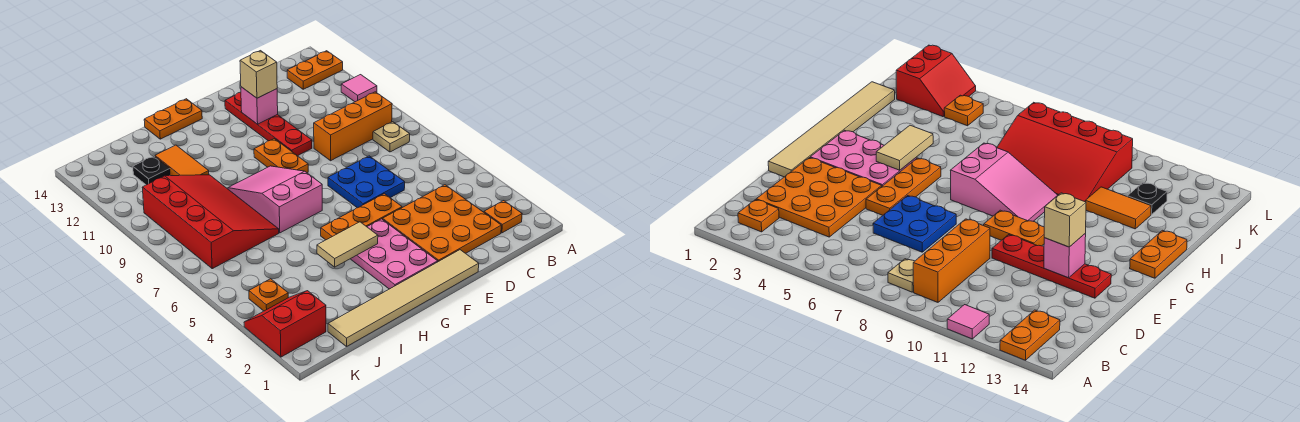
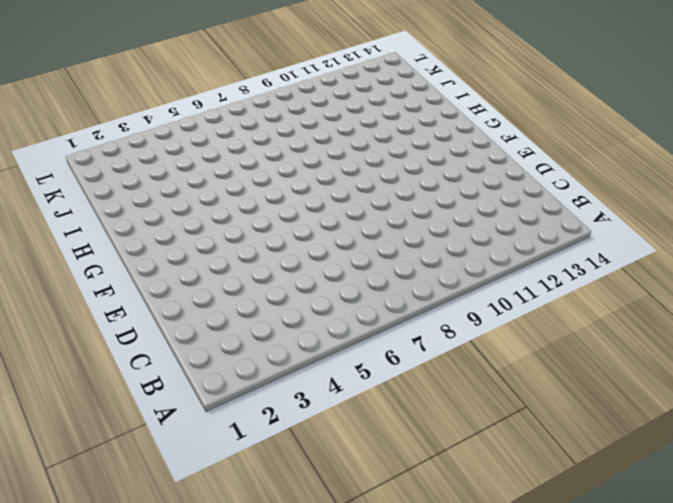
none -> pink 1x1 tile [341,75,377,102]
none -> orange 1x2 plate [287,51,343,89]
none -> orange 1x1 plate [484,201,522,233]

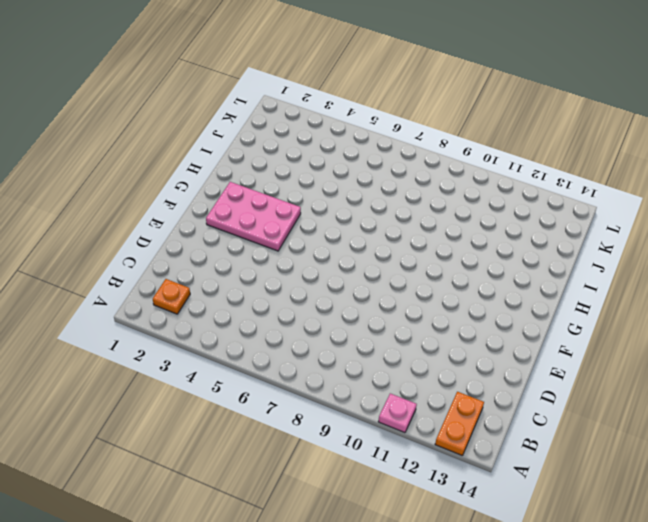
pink 1x1 plate [378,393,417,433] -> pink 1x1 tile [341,75,377,102]
none -> tan 1x1 plate [373,122,410,152]
none -> orange 1x3 brick [314,92,392,161]
none -> orange 3x3 plate [383,185,501,262]

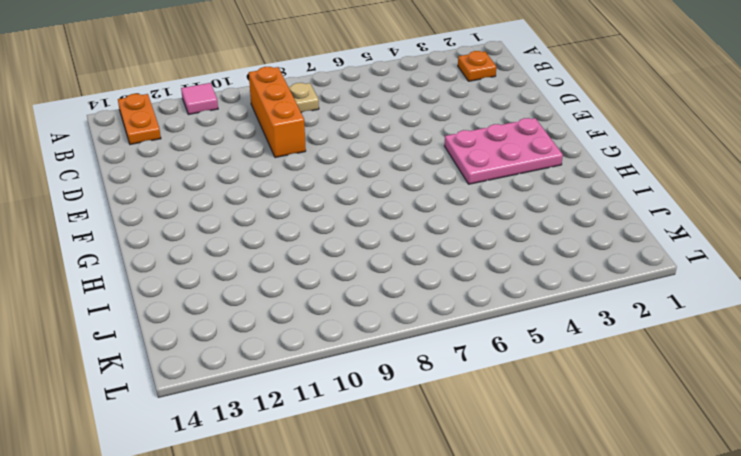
none -> orange 3x3 plate [383,185,501,262]
none -> blue 2x2 plate [328,156,405,208]
none -> tan 1x6 tile [328,250,479,347]

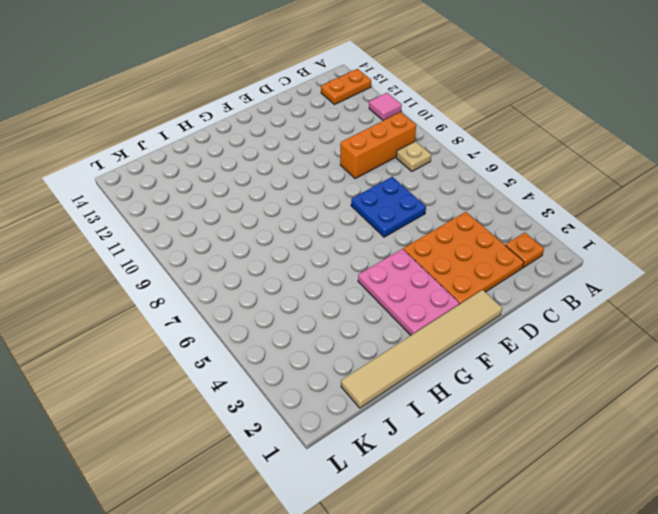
none -> orange 1x3 plate [321,194,402,240]
none -> red 1x4 plate [225,92,312,156]
none -> orange 1x2 plate [254,139,308,173]

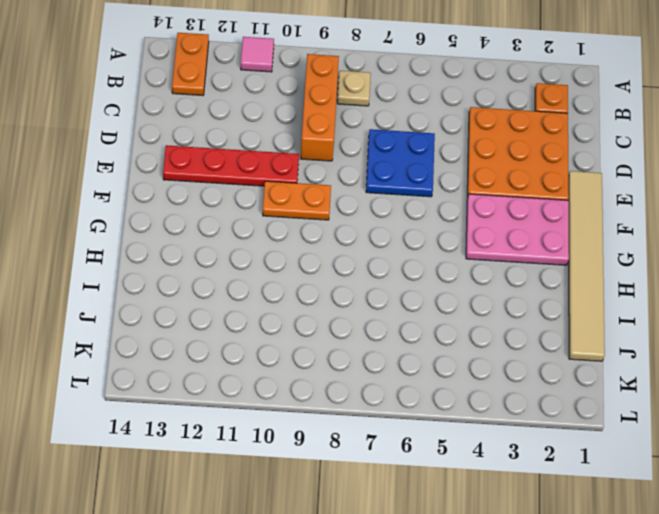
none -> orange 1x3 plate [321,194,402,240]
none -> pink 2x3 slope [228,166,322,233]
none -> orange 1x2 plate [144,99,202,139]

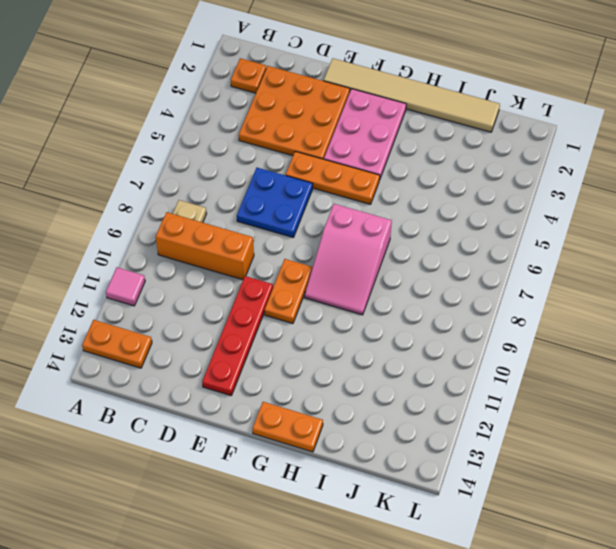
none -> red 3x4 slope [142,175,279,269]
none -> orange 1x2 tile [155,145,209,176]
none -> black 1x1 plate [133,156,170,185]

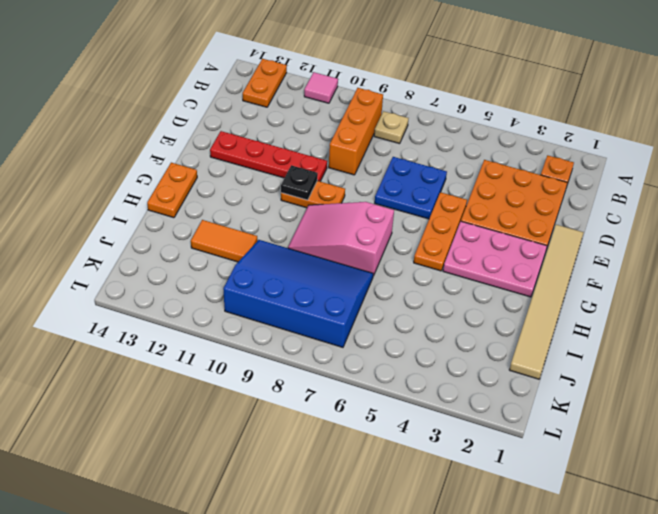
black 1x1 plate [281,165,318,200] -> black 1x1 plate moved to [133,156,170,185]
blue 3x4 slope [223,240,373,347] -> red 3x4 slope [142,175,279,269]
none -> red 2x2 slope [244,291,326,357]
none -> orange 1x1 plate [249,279,288,311]
none -> pink 1x1 brick [241,87,278,124]

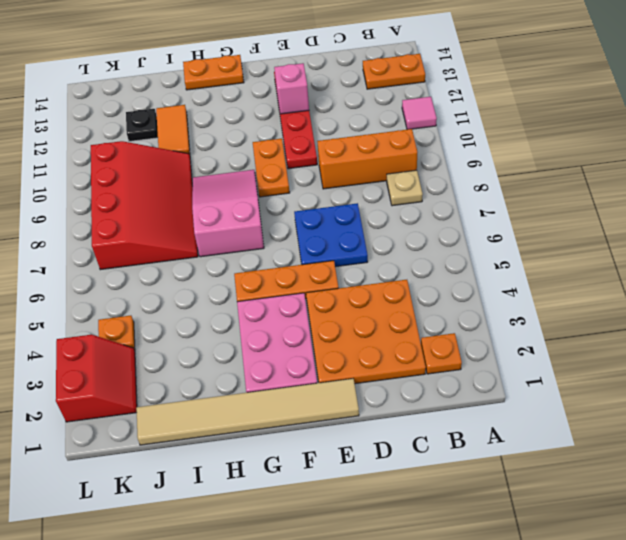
red 2x2 slope [56,335,137,422] -> red 2x2 slope turned to [244,291,326,357]
none -> tan 1x2 tile [317,222,378,267]
none -> tan 1x1 brick [240,51,277,98]

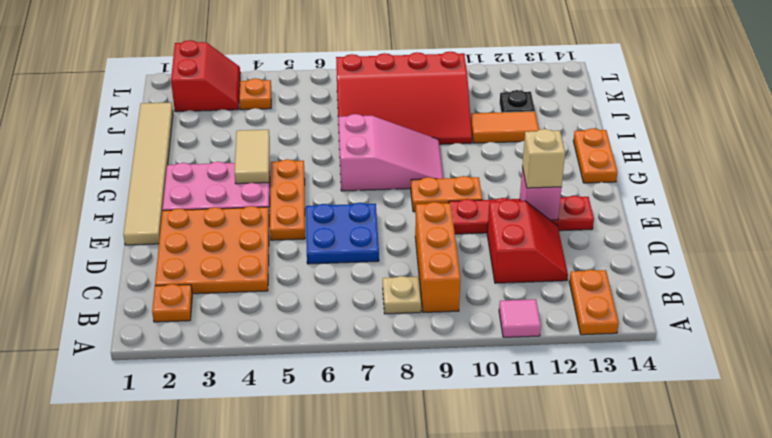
red 2x2 slope [487,200,568,283] -> none

